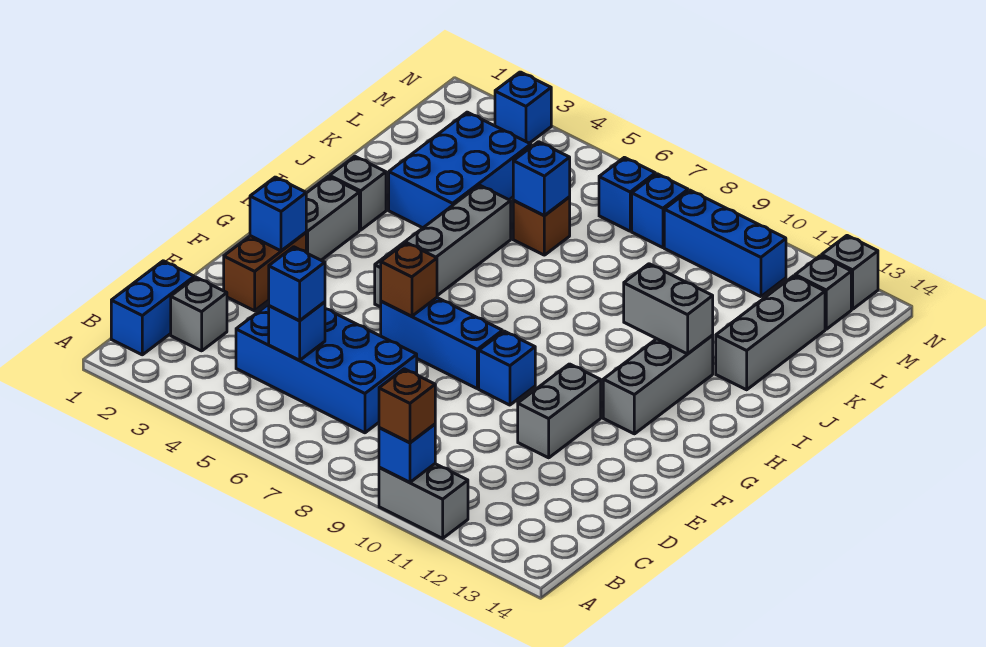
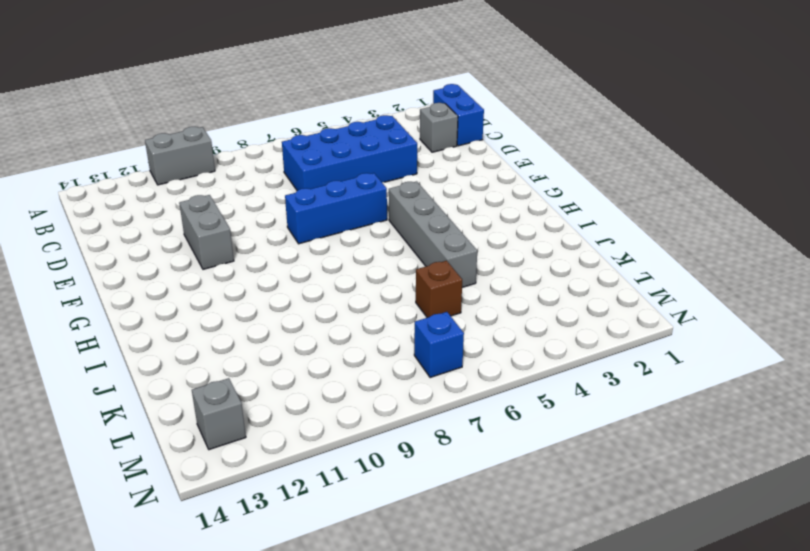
none -> brown 1x2 brick [224,233,306,311]
none -> blue 1x1 brick [479,331,535,405]
none -> grey 1x2 brick [306,176,359,260]

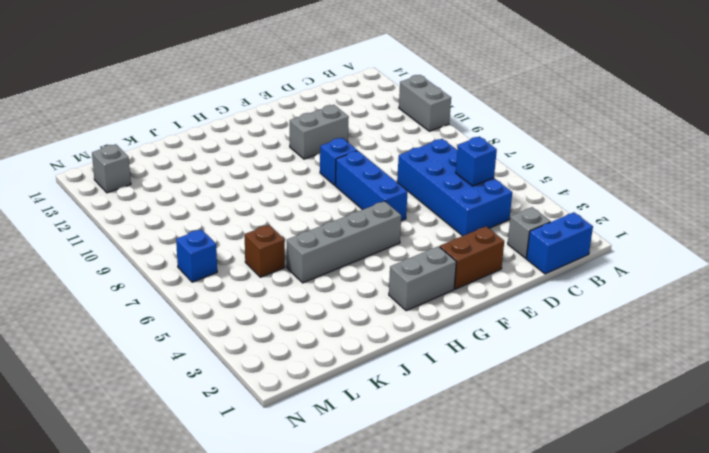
none -> grey 1x3 brick [603,335,713,434]
none -> grey 1x1 brick [330,156,386,230]
none -> blue 2x3 brick [389,112,531,228]

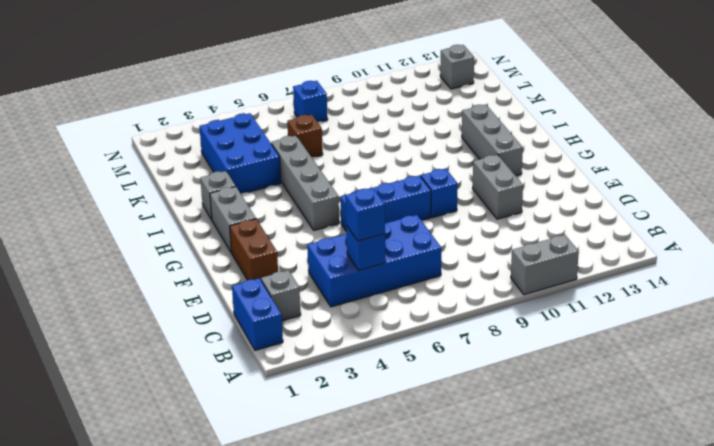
none -> grey 1x3 brick [716,276,825,390]
none -> blue 1x1 brick [632,174,688,248]
none -> blue 1x3 brick [664,190,786,297]

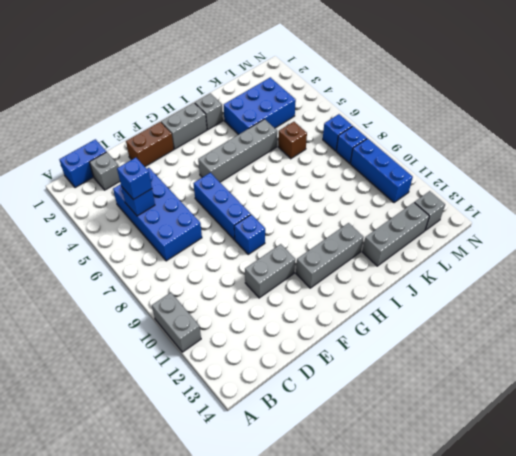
none -> blue 1x1 brick [495,72,551,143]
none -> grey 1x1 brick [822,236,878,309]
none -> blue 1x1 brick [379,424,435,482]

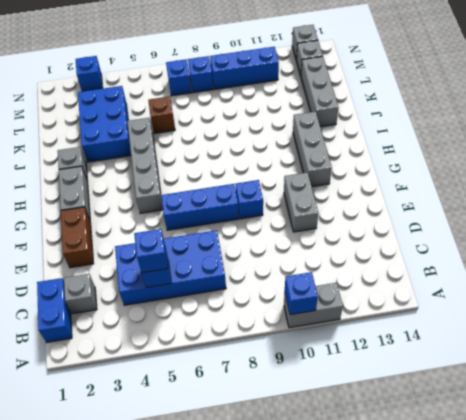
none -> blue 1x1 brick [250,177,306,251]
none -> brown 1x1 brick [381,243,437,316]
none -> grey 1x2 brick [624,264,713,354]

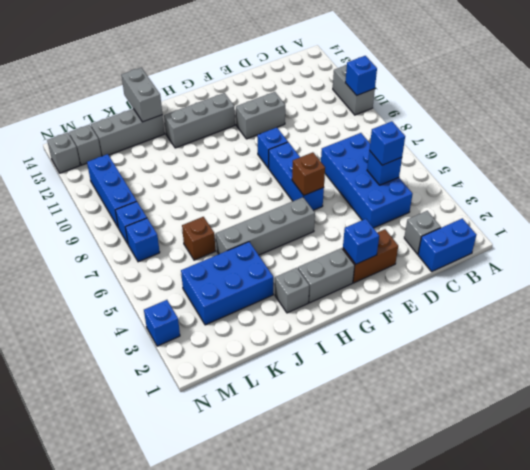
grey 1x2 brick [121,68,162,122] -> grey 1x2 brick moved to [624,264,713,354]
none -> blue 1x1 brick [513,142,570,216]
none -> brown 1x1 brick [379,369,435,443]

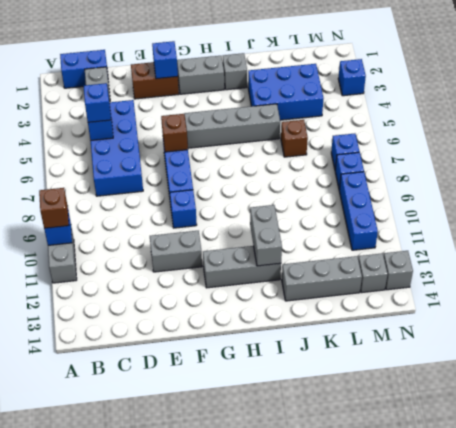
none -> blue 1x1 brick [513,142,570,216]

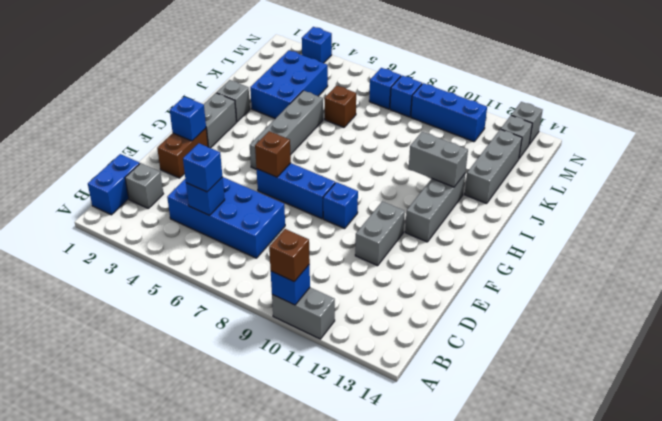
none -> blue 1x1 brick [513,142,570,216]

